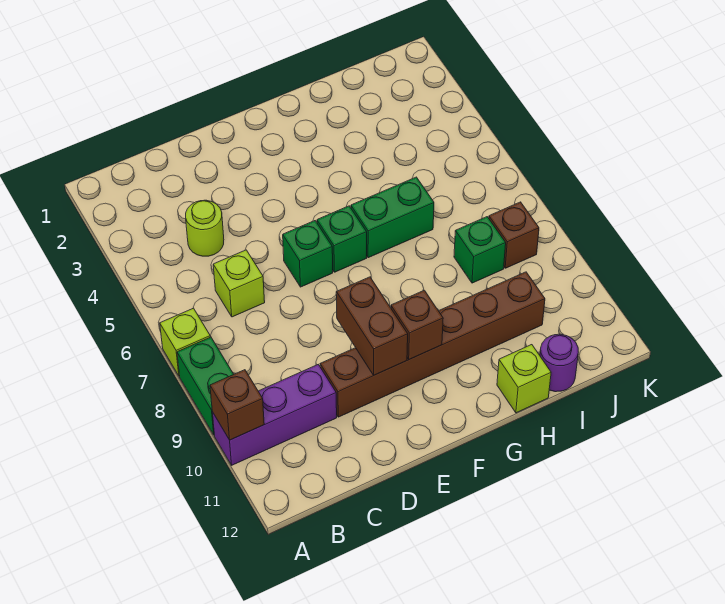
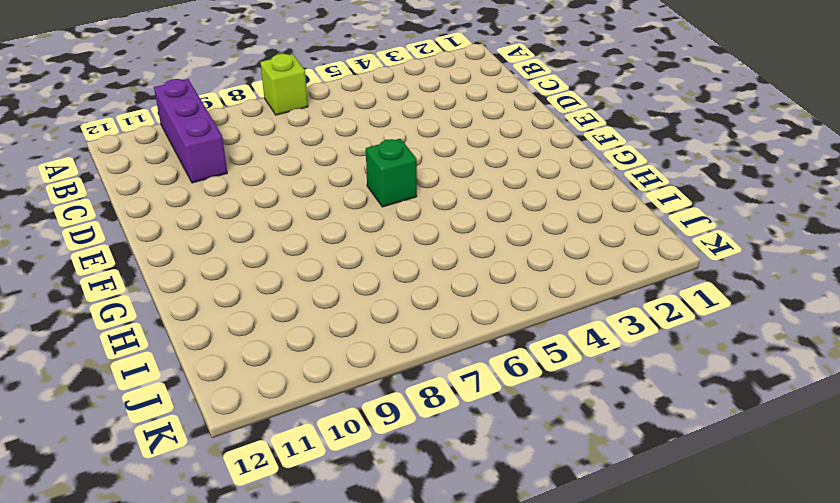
none -> green 1x2 brick [177,337,234,435]
none -> lime 1x1 round brick [186,200,224,256]
none -> lime 1x1 brick [213,250,265,317]

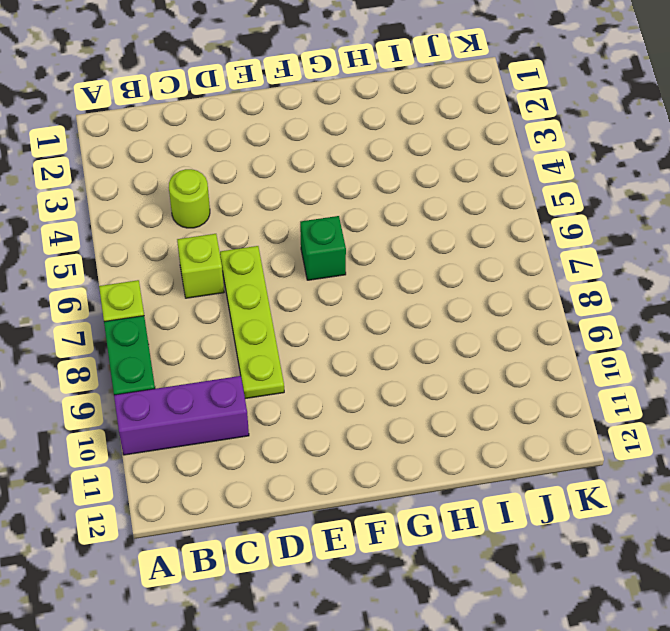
lime 1x4 plate [220,246,284,399] -> none
none -> brown 1x6 brick [320,272,545,417]
none -> green 1x1 brick [283,221,333,287]
none -> green 1x2 brick [351,177,434,258]

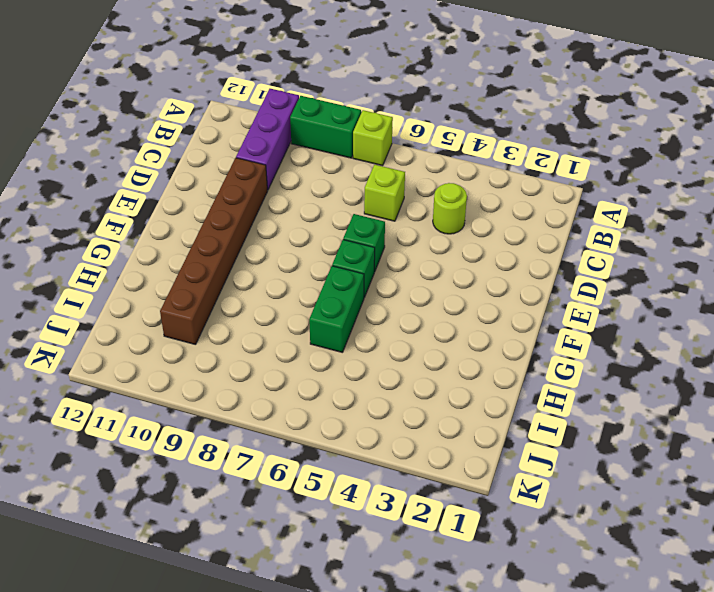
none -> lime 1x1 brick [497,345,551,413]
none -> green 1x1 brick [454,217,506,283]
none -> purple 1x1 round brick [540,334,578,392]

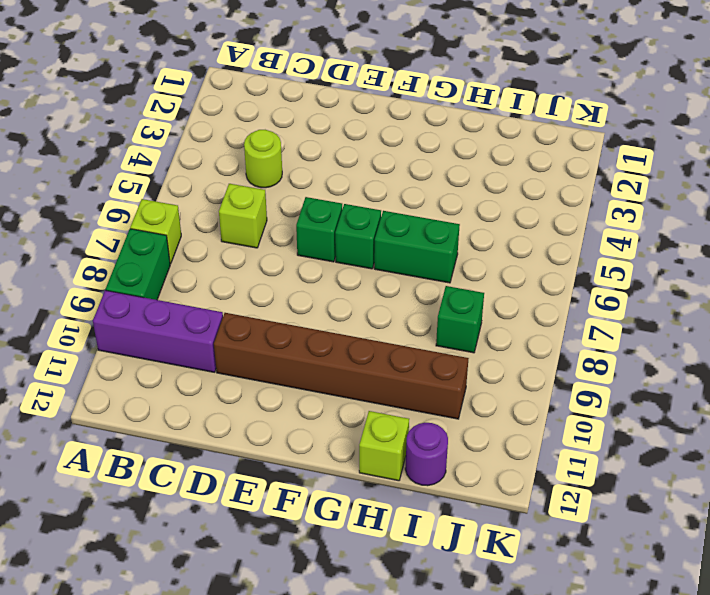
none -> brown 1x1 brick [489,202,539,268]
none -> brown 1x1 brick [210,370,264,440]
none -> brown 1x2 brick [336,277,408,375]

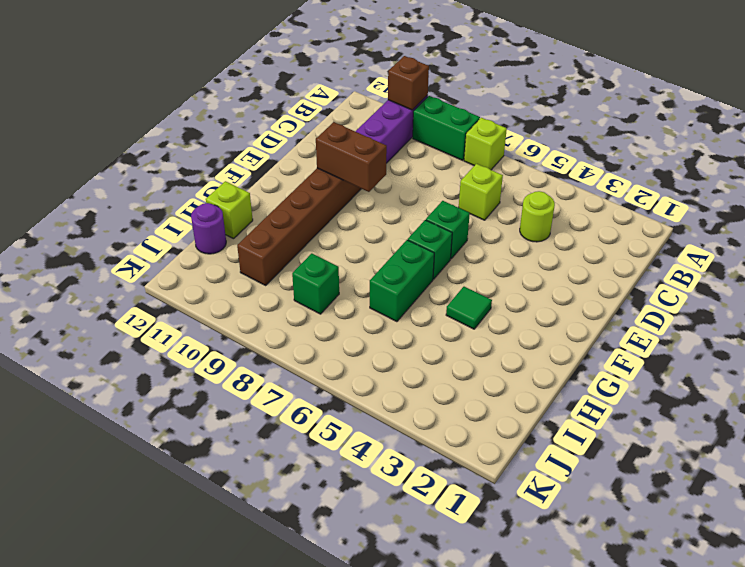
green 1x1 tile [446,287,492,329] -> none
none -> brown 1x1 brick [489,202,539,268]
none -> brown 1x1 brick [391,290,443,359]

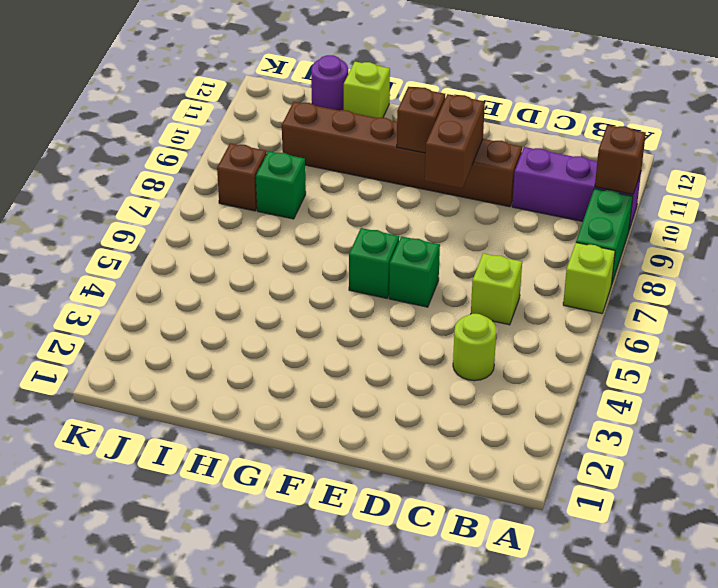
none -> green 1x2 brick [351,177,434,258]

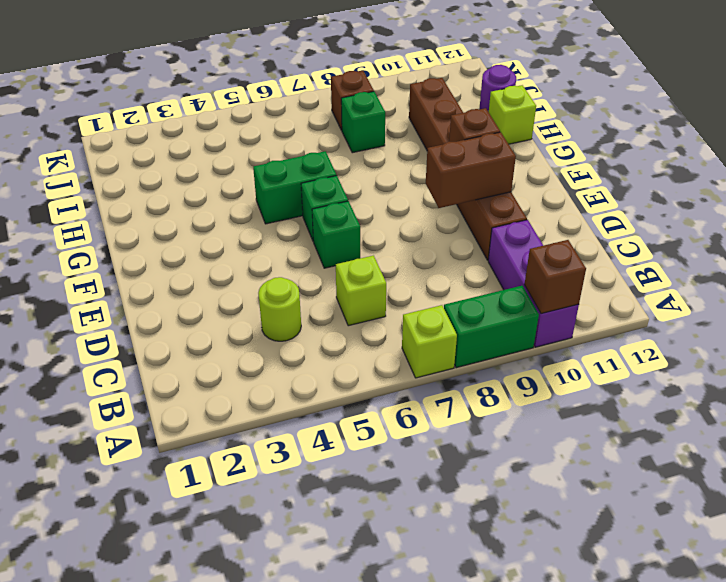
green 1x2 brick [253,151,336,224] -> green 1x2 brick turned to [351,177,434,258]

